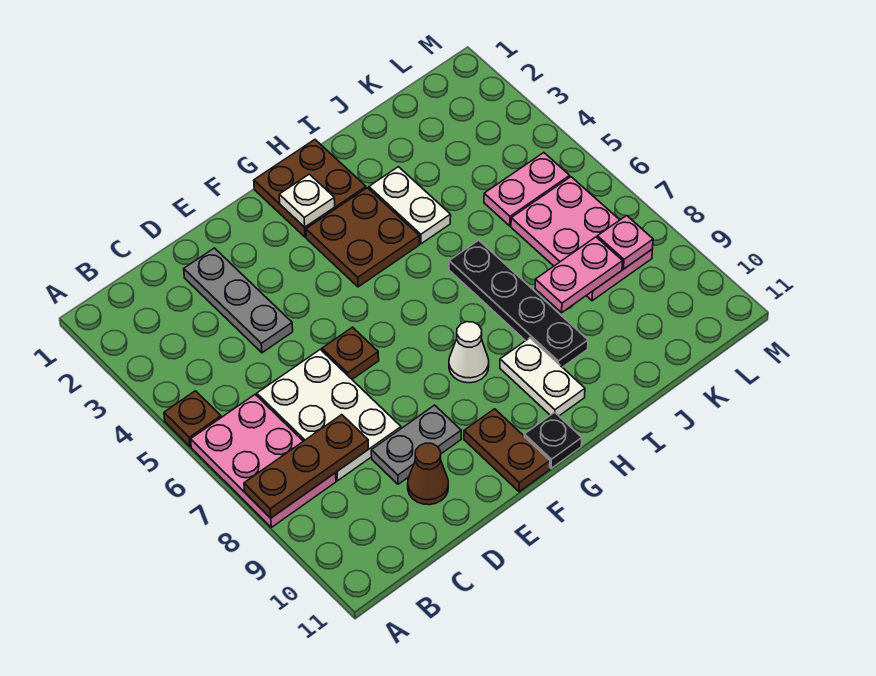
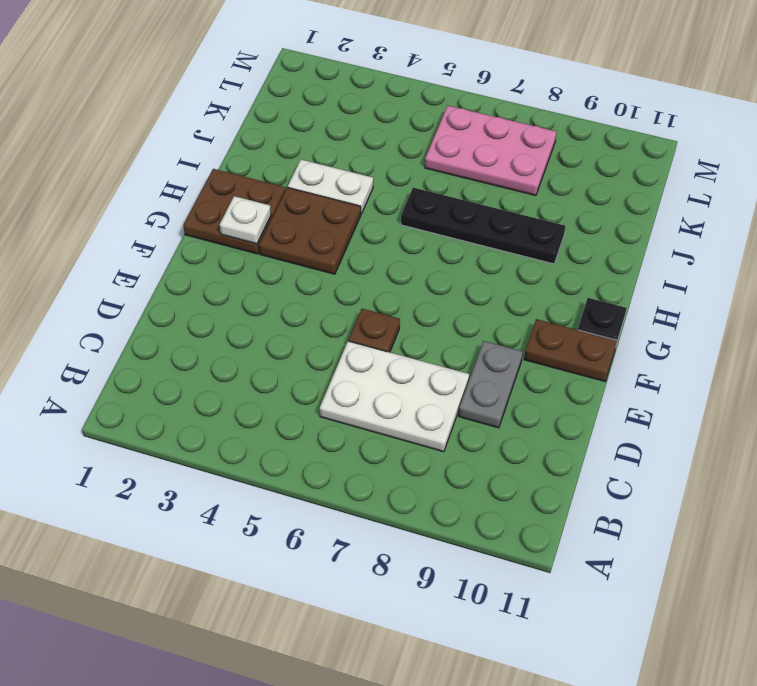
none -> brown 1x1 plate [164,391,221,447]
none -> pink 2x3 plate [191,395,336,527]
none -> grey 1x3 plate [184,248,293,353]

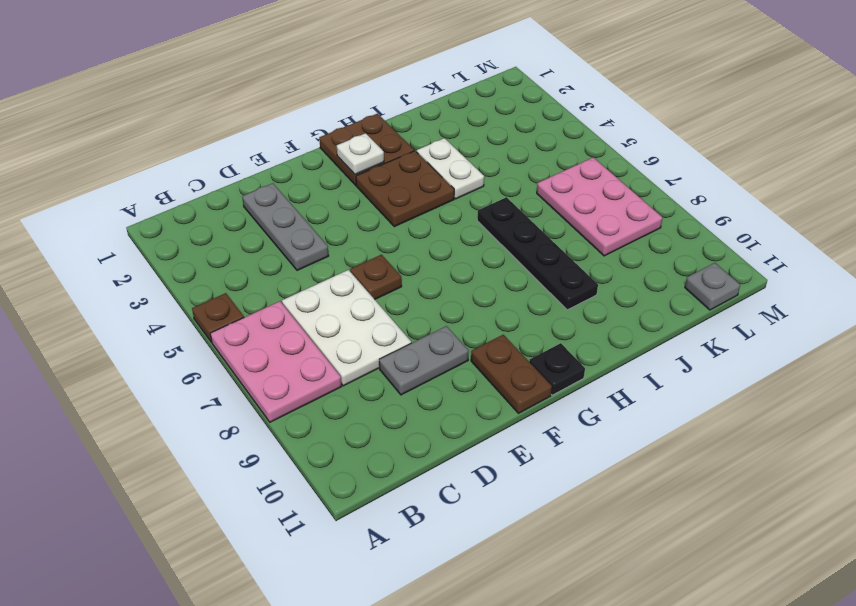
grey 1x1 plate [685,263,740,310] -> none
none -> brown 1x1 cone [408,443,448,505]
none -> white 1x1 cone [449,322,489,383]
none -> white 1x2 plate [500,338,585,416]

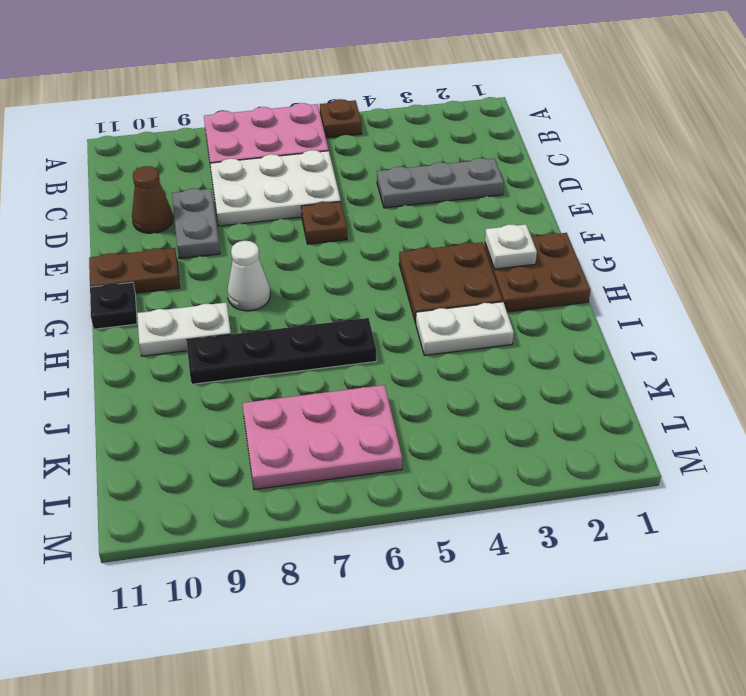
none -> pink 1x2 plate [484,153,570,226]
none -> brown 1x3 plate [244,415,368,518]
none -> pink 1x2 plate [535,237,623,313]

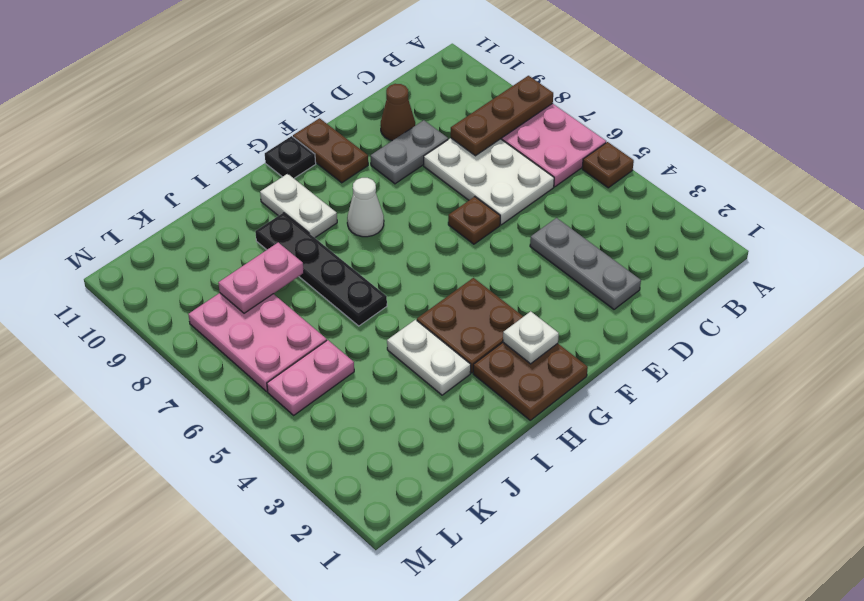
none -> pink 1x1 plate [597,216,653,269]

